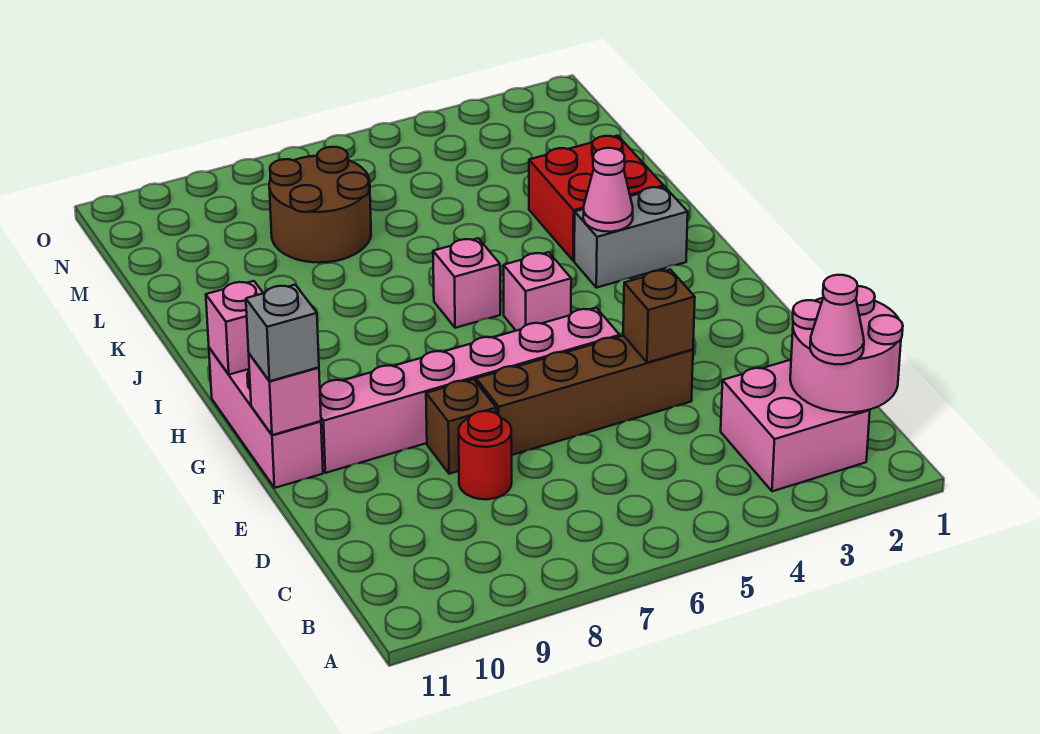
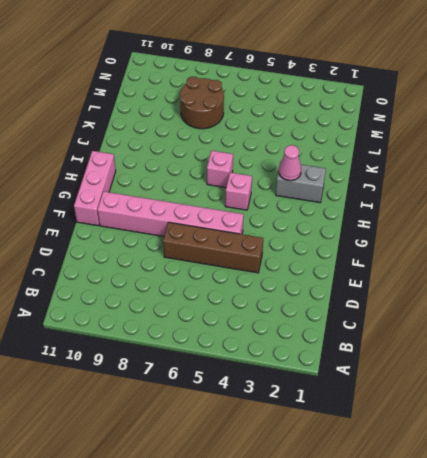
none -> pink 2x2 brick [721,360,870,491]
none -> red 1x1 round brick [459,411,512,499]
none -> brown 1x1 brick [426,379,496,474]

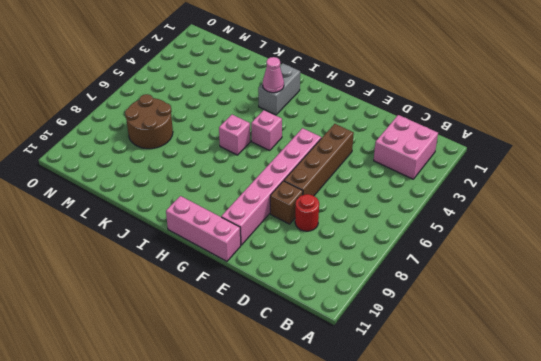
none -> red 2x2 brick [529,136,664,261]
none -> pink 2x2 round brick [790,286,903,413]
none -> brown 1x1 brick [623,269,695,363]

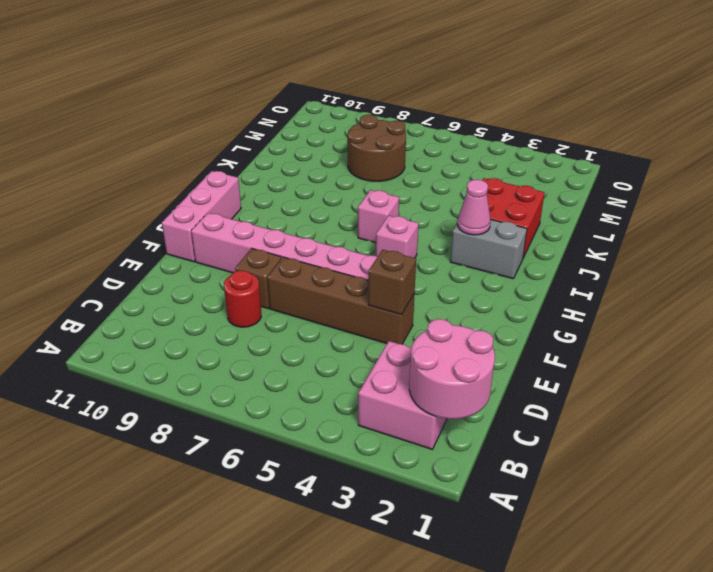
none -> pink 1x1 brick [249,354,321,435]
none -> pink 1x1 brick [206,281,263,375]
none -> pink 1x1 cone [810,275,864,364]

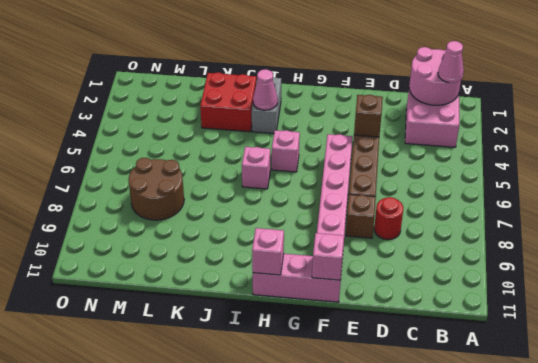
none -> grey 1x1 brick [246,285,319,381]

